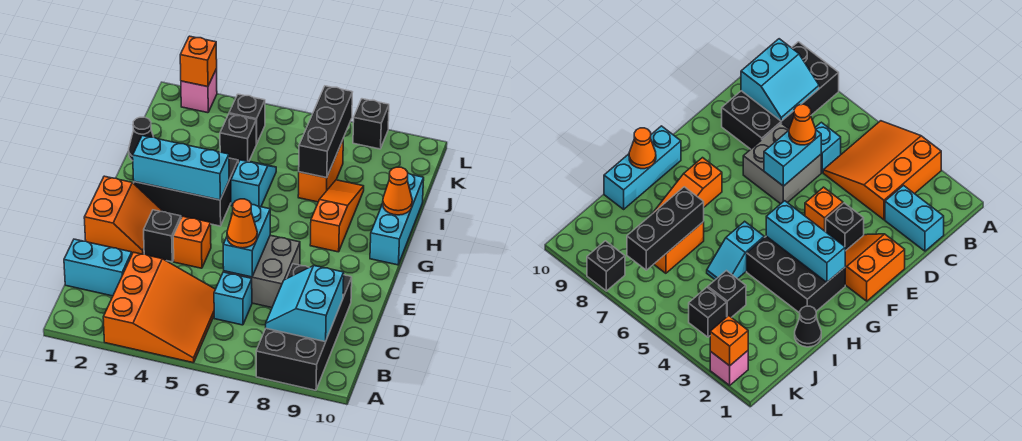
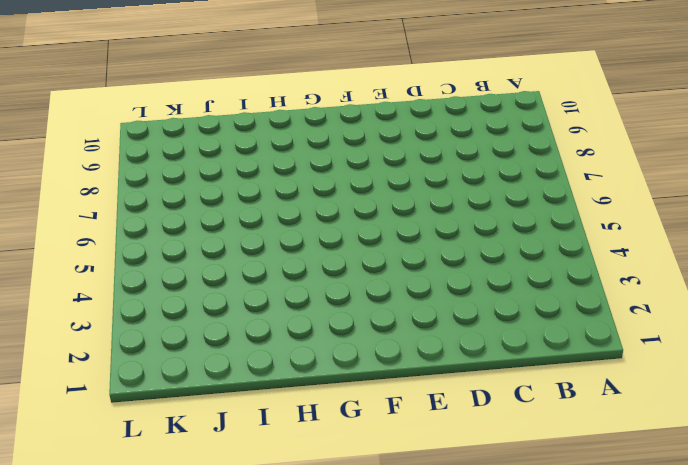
none -> orange 3x3 slope [103,252,216,363]
none -> black 2x4 brick [256,264,352,390]
none -> cyan 1x2 brick [64,239,132,296]

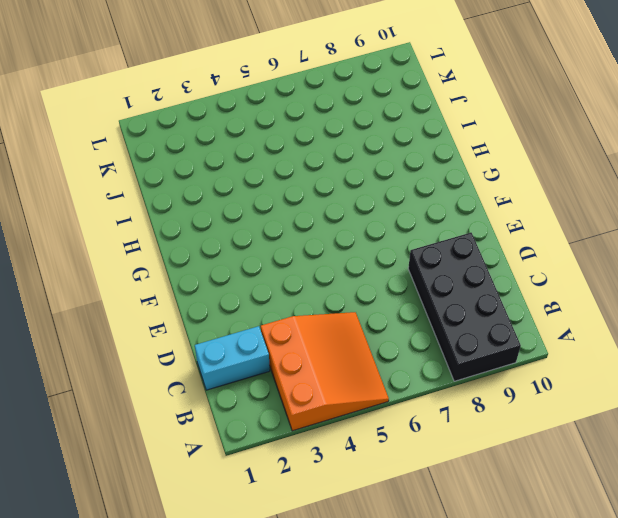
none -> cyan 1x1 brick [214,272,252,325]
none -> grey 2x2 brick [224,235,300,308]
none -> orange 2x2 slope [84,176,162,254]

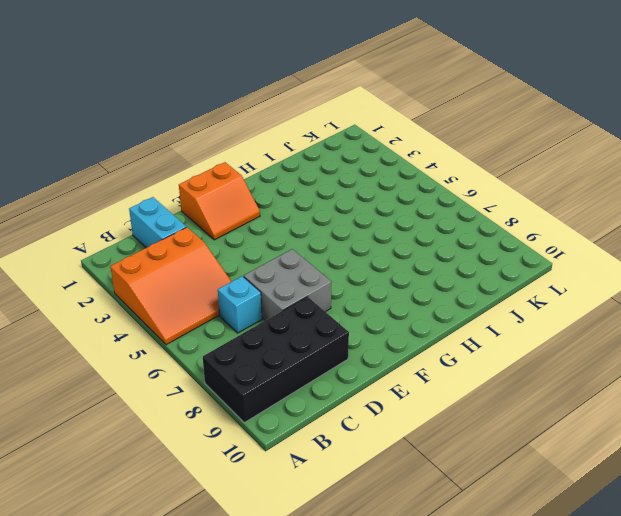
none -> black 1x1 brick [144,210,181,262]
none -> orange 1x1 brick [173,216,211,268]
none -> black 2x3 brick [134,158,238,226]

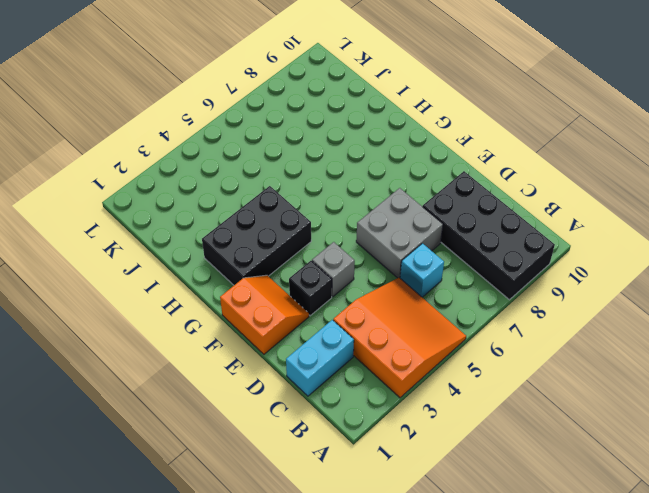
grey 1x1 brick [312,242,355,297] -> orange 1x1 brick [173,216,211,268]
none -> orange 1x3 slope [310,180,364,252]
none -> cyan 1x3 brick [370,173,424,265]
none -> cyan 1x2 slope [231,160,276,207]

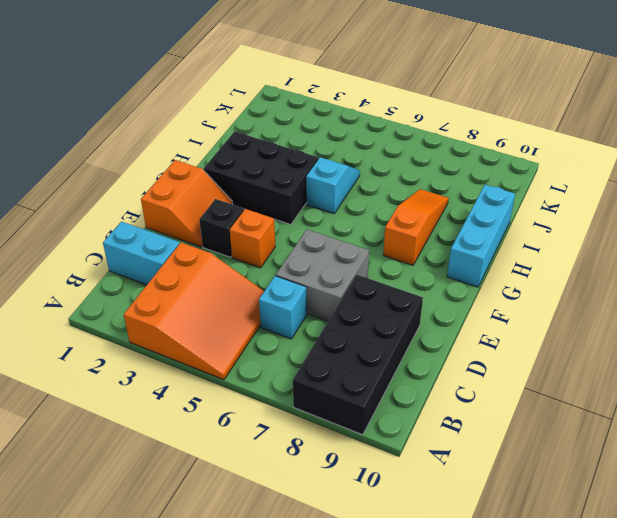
none -> black 1x1 cone [129,117,153,161]
none -> orange 1x2 brick [298,140,343,202]
none -> black 1x1 brick [220,114,256,163]

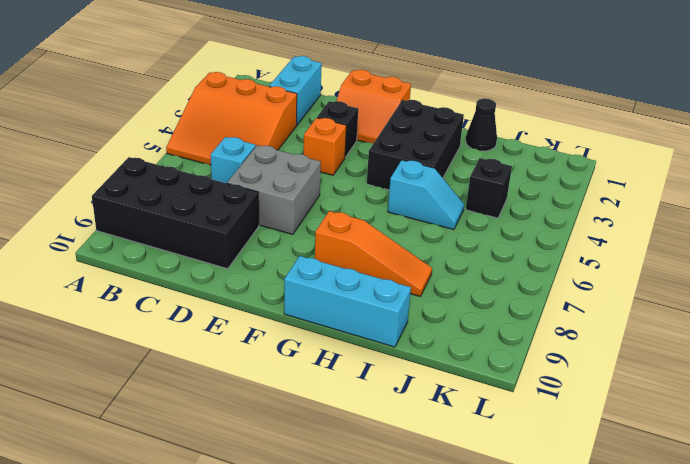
none -> orange 1x2 brick [298,140,343,202]
none -> black 1x1 brick [229,94,265,144]
none -> pink 1x1 brick [181,69,217,113]

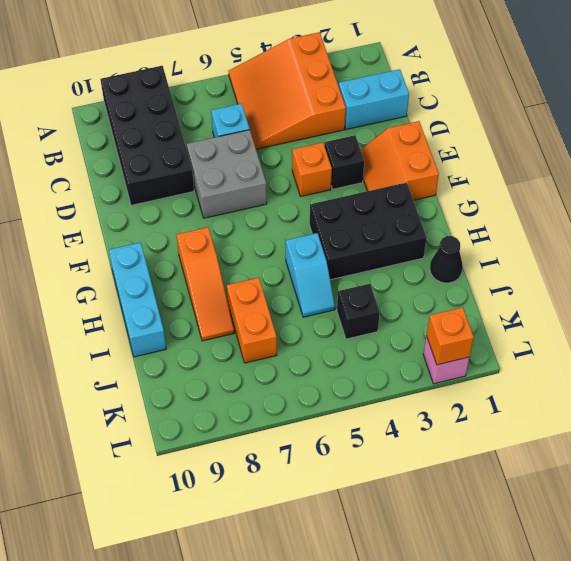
none -> black 1x1 brick [229,94,265,144]
none -> black 1x1 brick [353,99,389,149]
none -> cyan 2x2 slope [266,266,344,342]

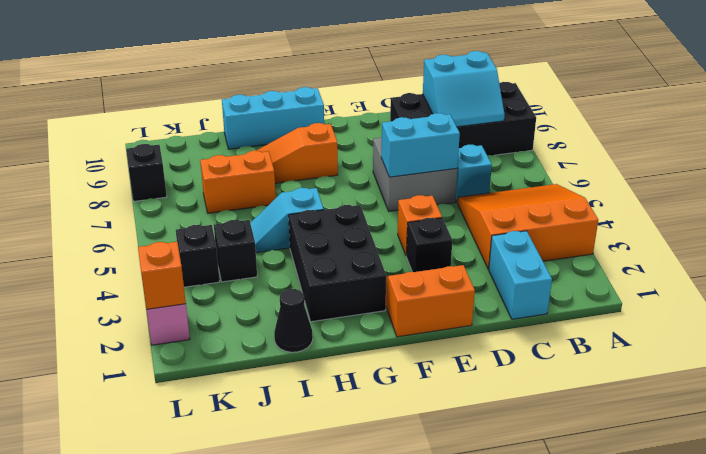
none -> cyan 1x3 brick [133,136,229,200]
none -> orange 1x1 cone [383,167,412,215]
none -> black 1x3 brick [299,86,352,178]

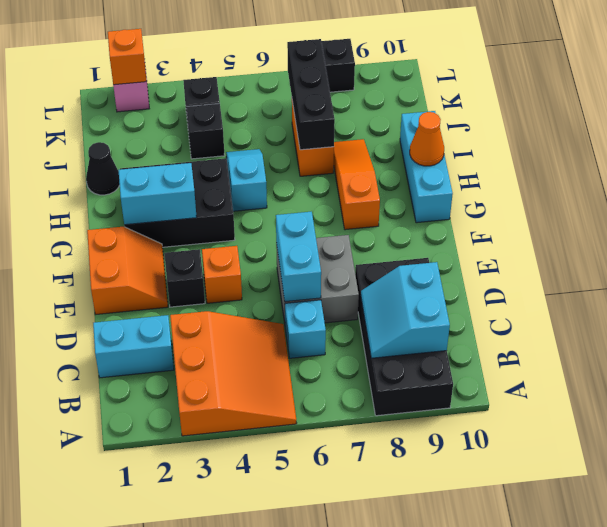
cyan 1x2 brick [118,163,197,225] -> cyan 1x3 brick [133,136,229,200]
none -> orange 1x1 cone [227,199,257,248]

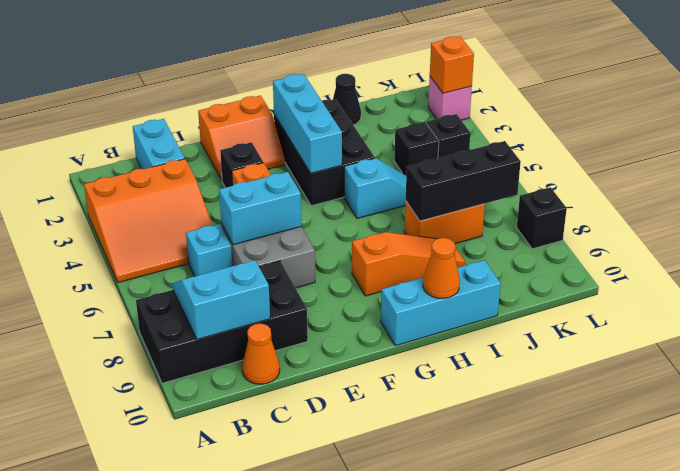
orange 1x1 cone [242,324,280,384] -> orange 1x1 cone moved to [227,199,257,248]

